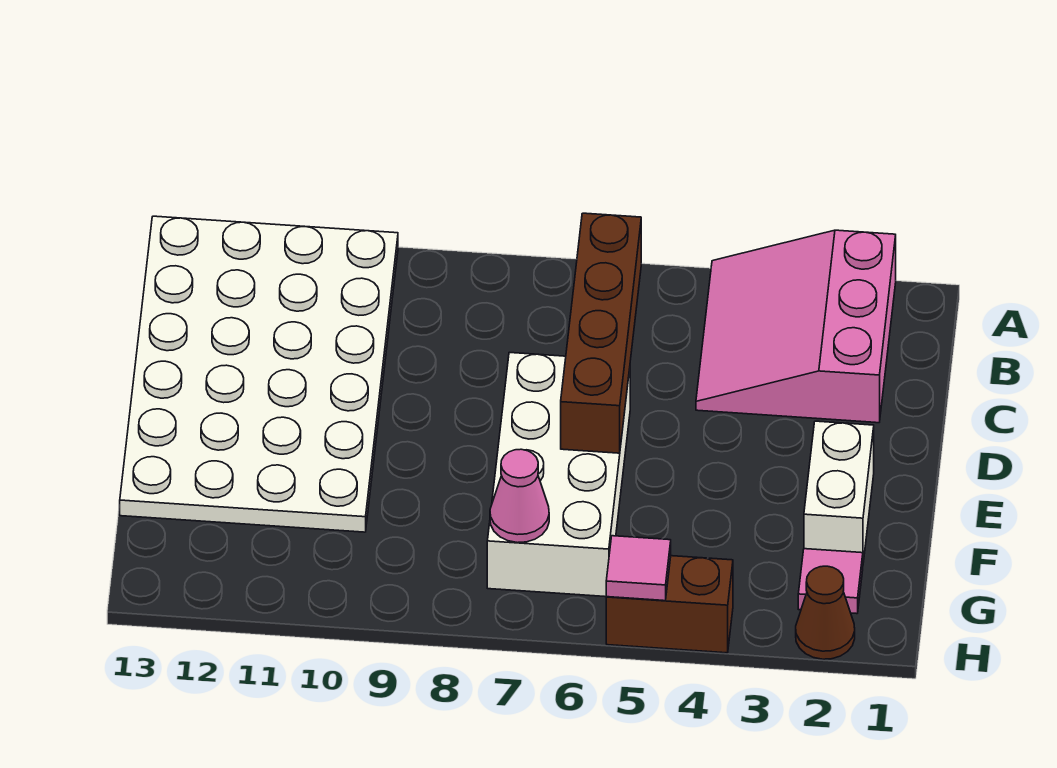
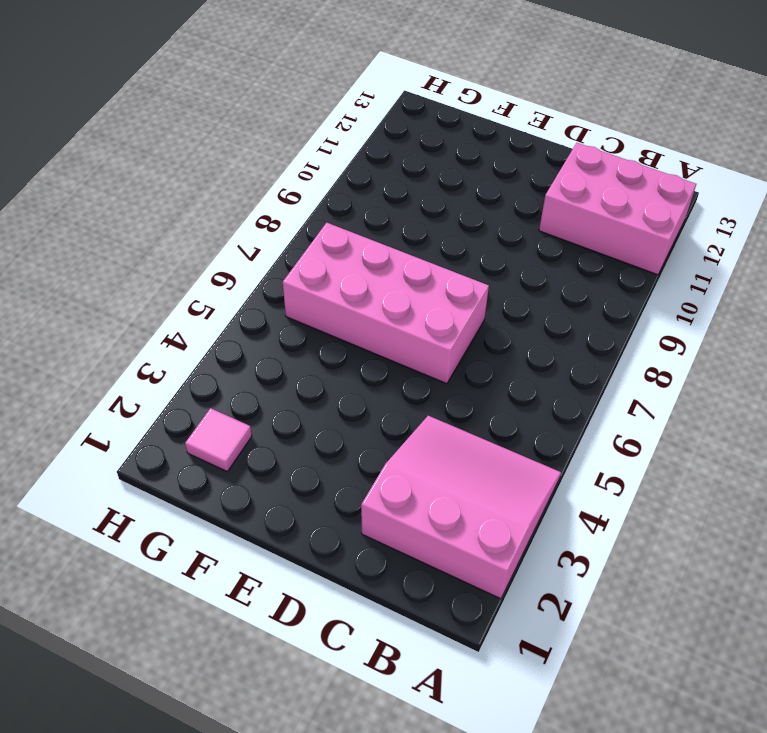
pink 2x3 brick [539,143,696,275] -> white 4x6 plate [120,216,398,532]
pink 2x4 brick [283,223,489,384] -> white 2x4 brick [487,352,630,597]
none -> white 1x2 brick [804,421,874,562]
none -> brown 1x1 cone [796,566,855,659]

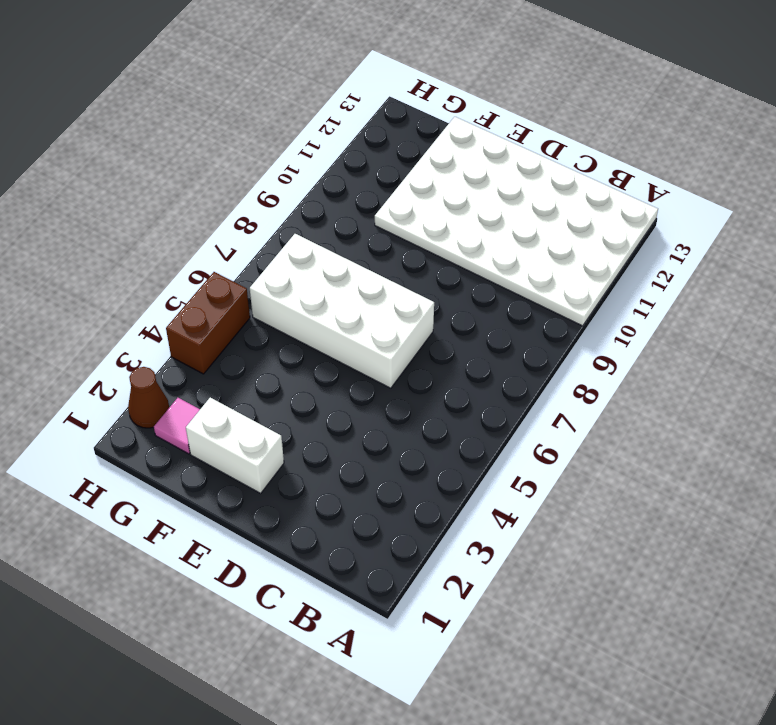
none -> pink 3x3 slope [696,230,896,423]
none -> brown 1x4 brick [561,213,641,453]

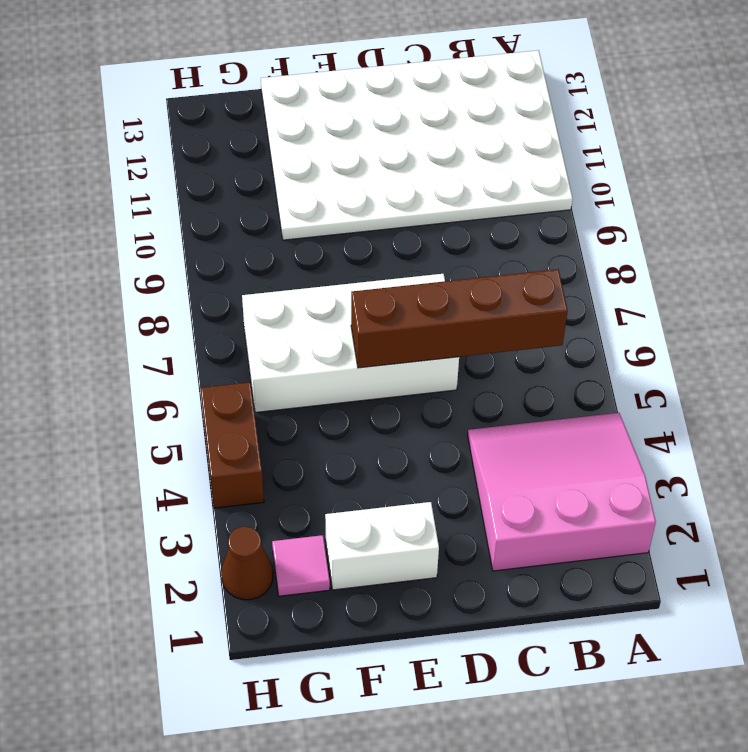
none -> pink 1x1 cone [490,449,549,543]
none -> pink 1x1 tile [606,536,671,601]

